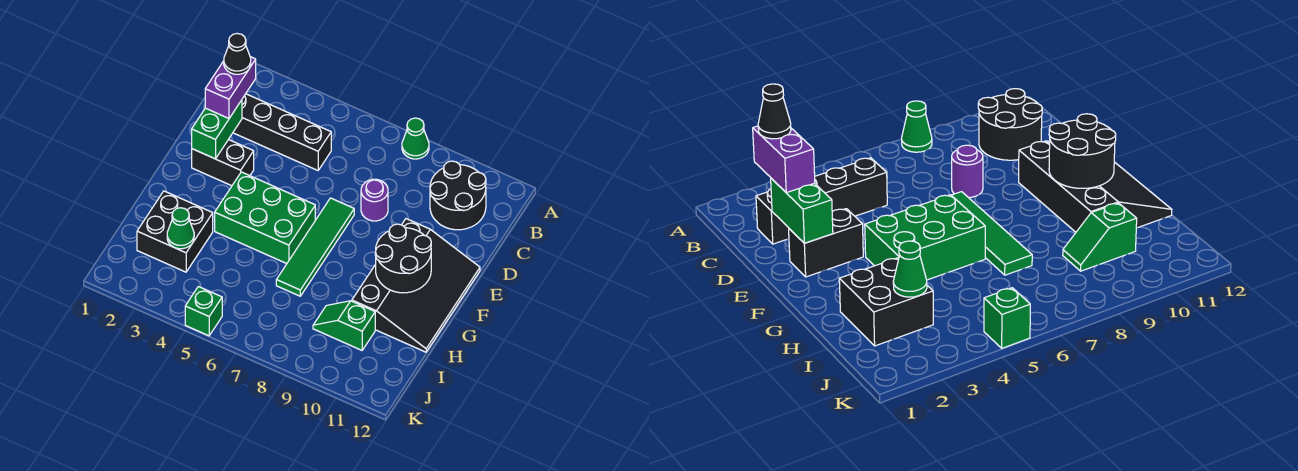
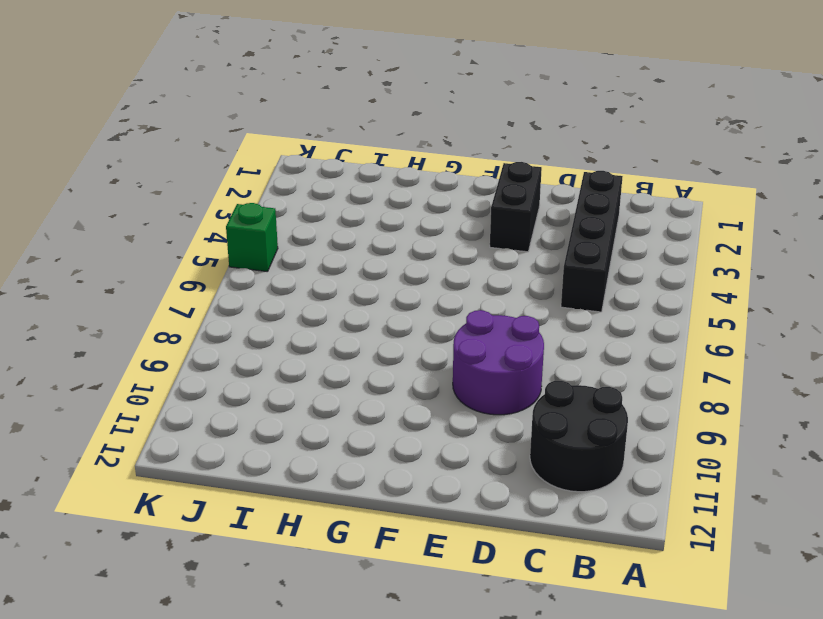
purple 2x2 round brick [453,310,544,415] -> purple 1x1 round brick [361,179,388,221]
none -> green 1x1 cone [402,118,429,159]
none -> green 1x4 tile [276,198,354,296]
none -> black 3x4 slope [352,219,480,352]

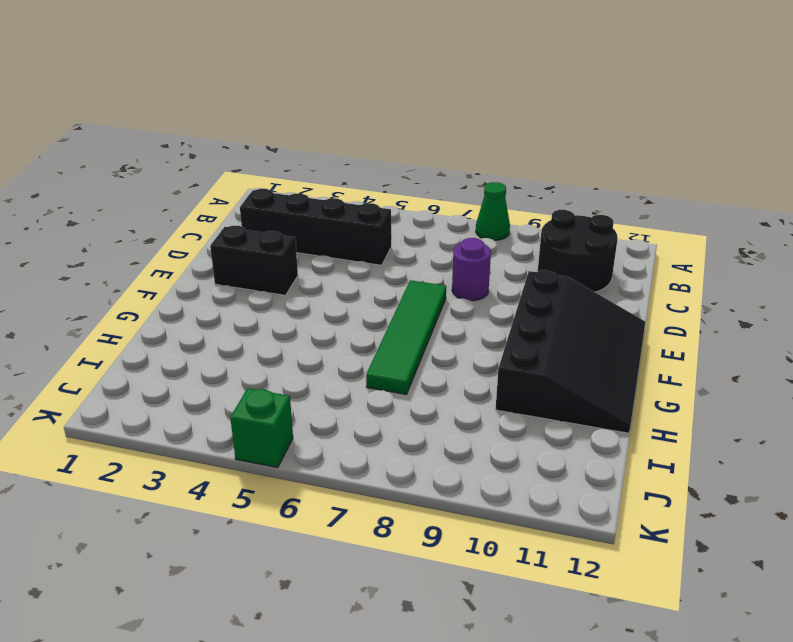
none -> green 2x3 brick [215,172,315,264]
none -> black 2x2 brick [137,191,213,272]
none -> green 1x2 slope [313,301,375,350]

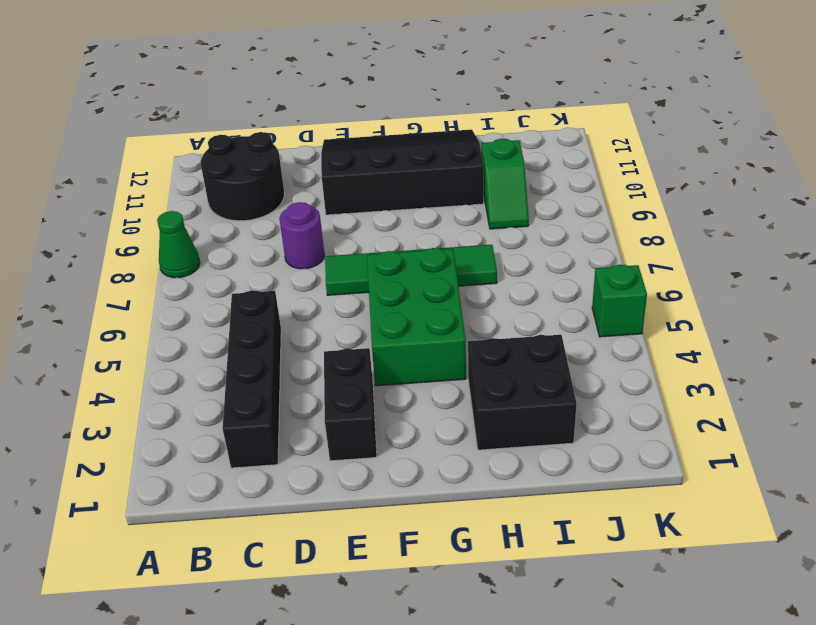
none -> green 1x2 brick [192,100,242,159]
none -> black 2x2 round brick [375,224,431,293]
none -> green 1x1 cone [167,208,194,249]

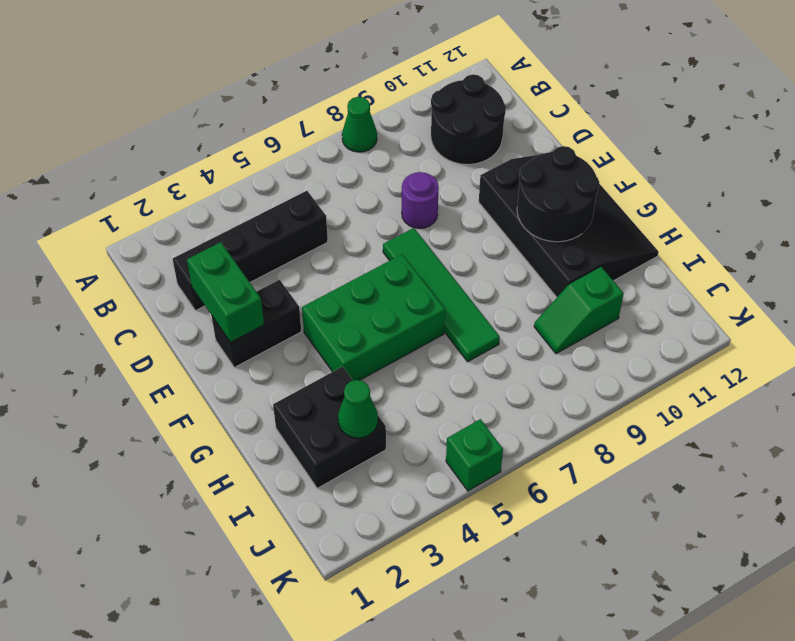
none -> purple 1x2 brick [205,57,256,118]
none -> black 1x1 cone [224,34,251,74]

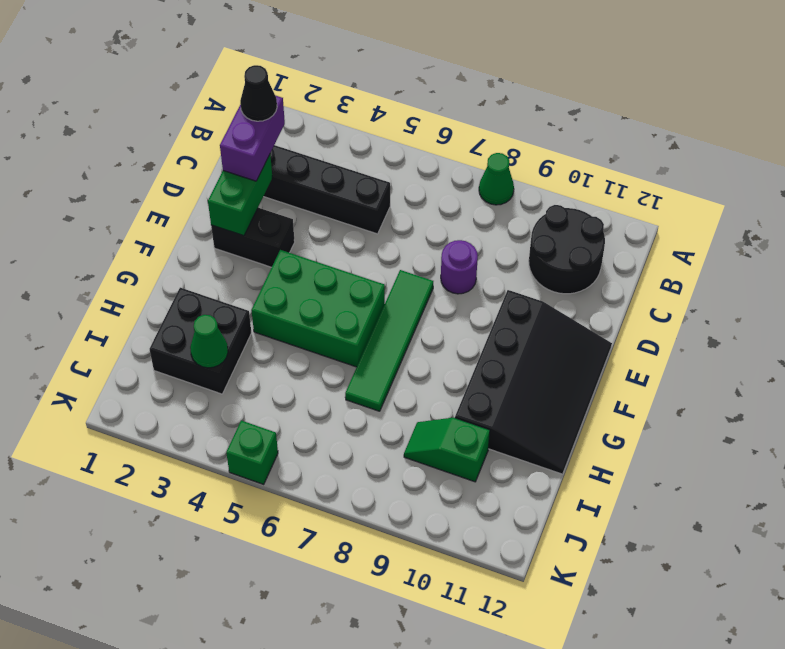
none -> black 2x2 round brick [375,224,431,293]

